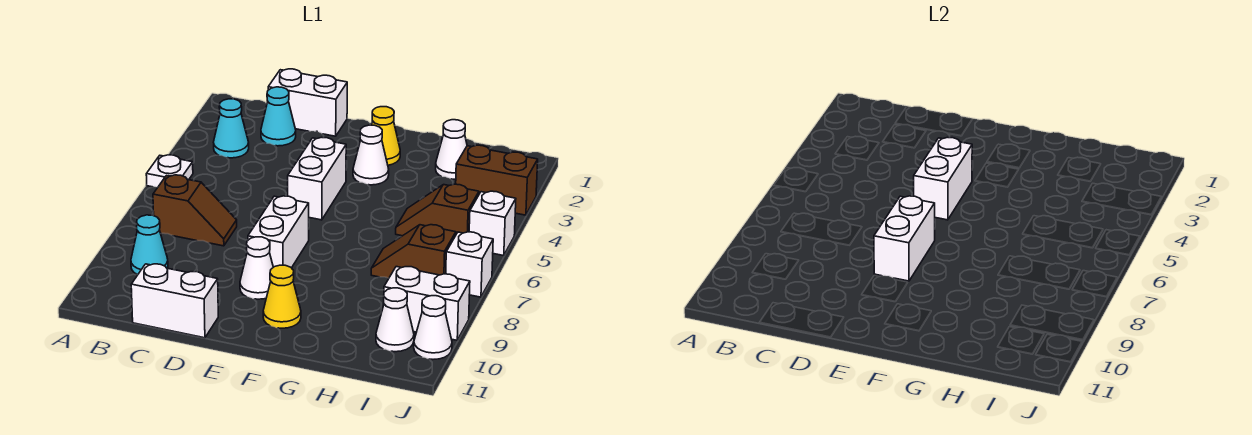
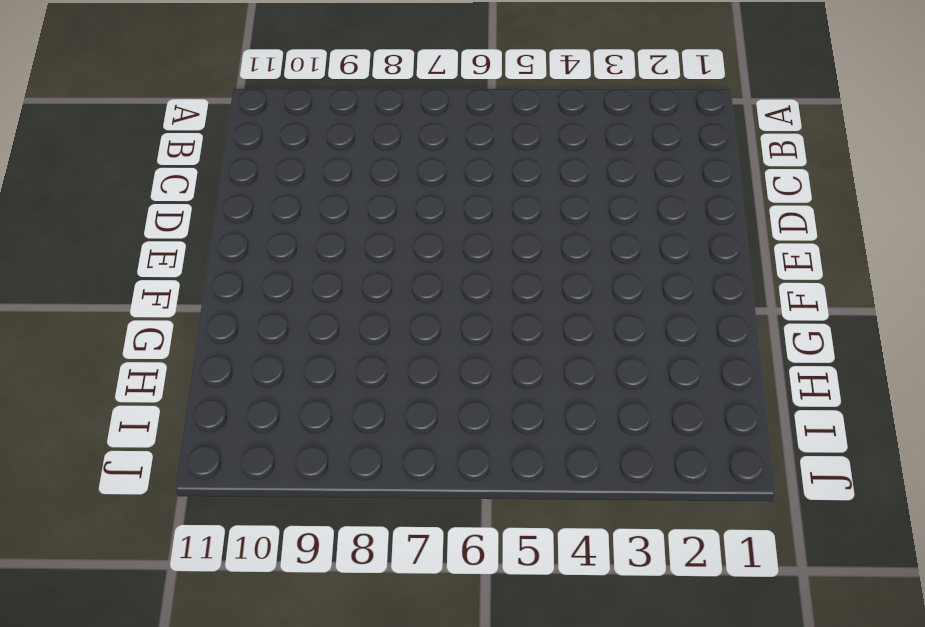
none -> white 1x1 plate [146,155,193,187]
none -> cyan 1x1 cone [214,99,249,158]
none -> brown 1x2 slope [153,175,237,246]

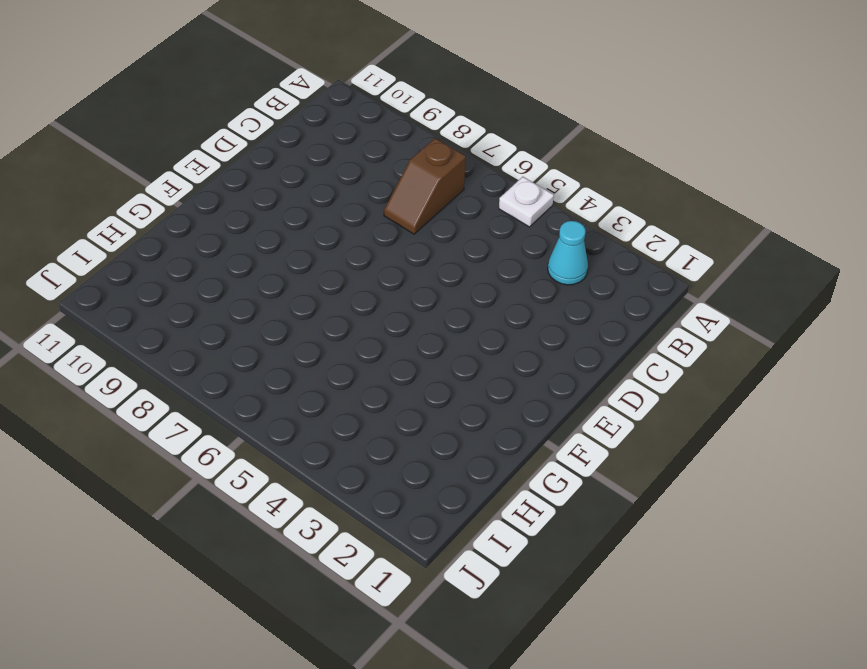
none -> cyan 1x1 cone [131,215,168,275]
none -> white 1x2 brick [268,69,347,136]
none -> cyan 1x1 cone [261,87,296,146]

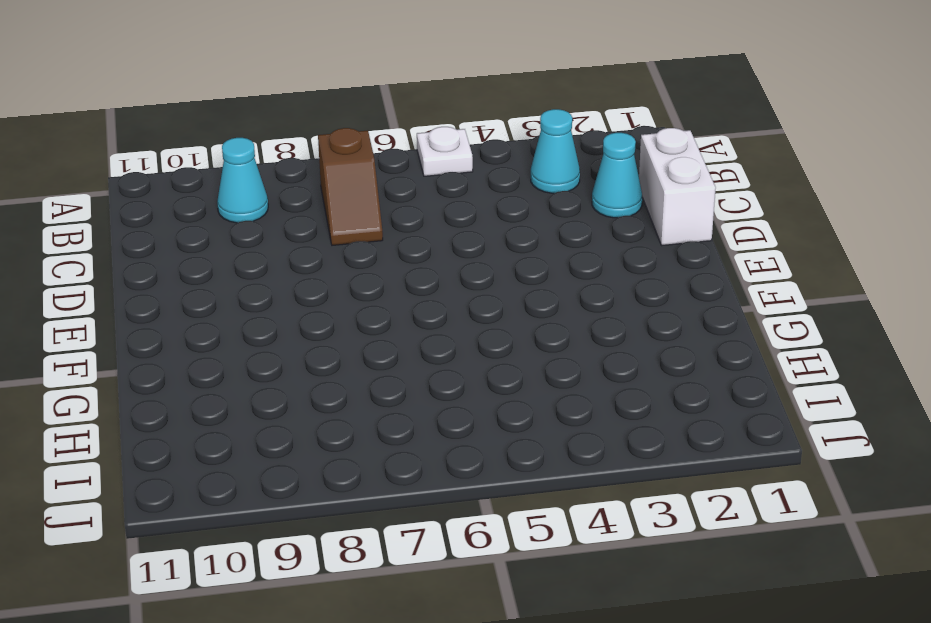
none -> white 1x2 brick [131,264,218,338]
none -> white 1x2 brick [288,137,346,220]
none -> white 1x2 brick [248,196,309,268]

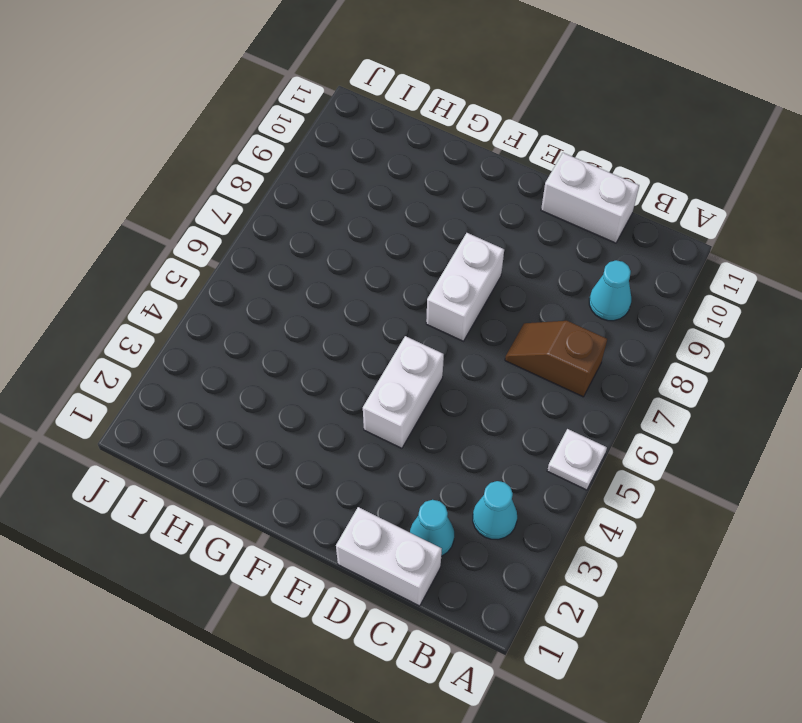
none -> white 1x1 cone [240,237,273,299]
none -> yellow 1x1 cone [372,107,400,165]
none -> white 1x1 cone [353,125,389,185]

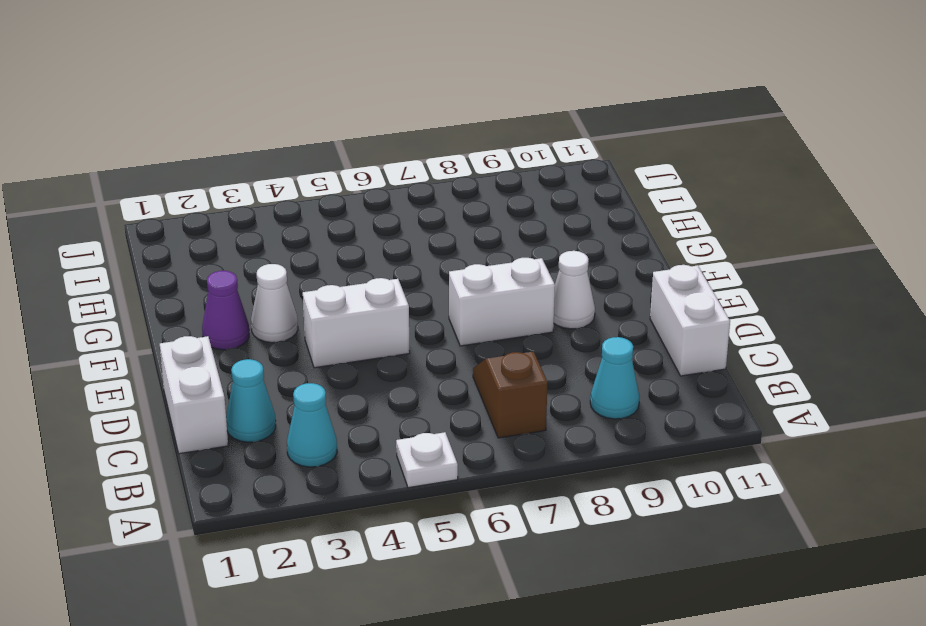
purple 1x1 cone [202,271,249,350] -> yellow 1x1 cone [372,107,400,165]
none -> yellow 1x1 cone [263,265,301,328]
none -> white 1x1 cone [436,120,467,179]
none -> brown 1x2 slope [396,184,479,236]

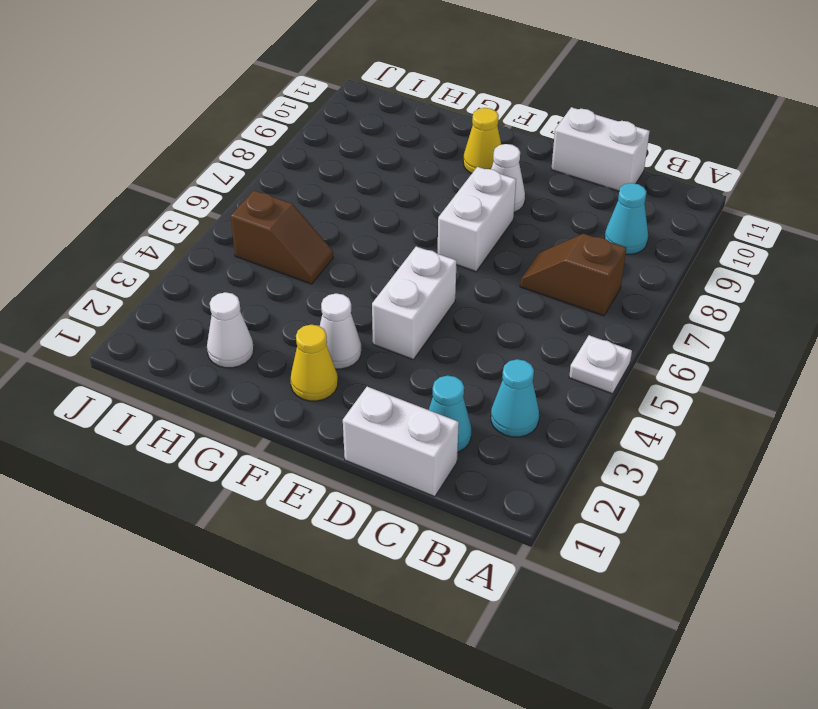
none -> brown 1x2 slope [371,225,456,278]
none -> brown 1x2 brick [456,145,538,215]
none -> white 1x2 brick [384,267,470,340]

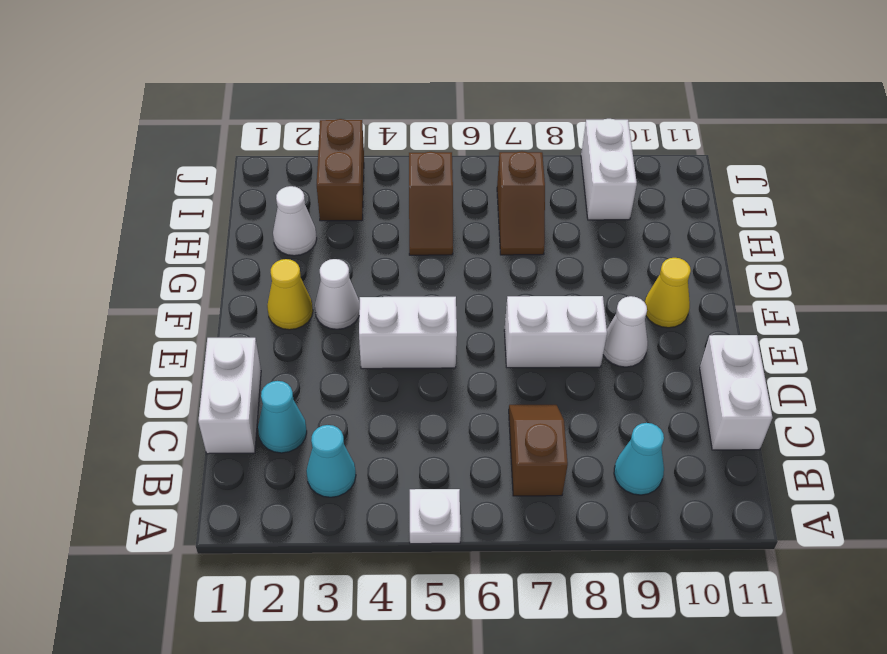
none -> white 1x1 cone [376,288,414,352]
none -> white 1x1 brick [469,191,516,256]
none -> white 1x1 brick [446,232,493,297]

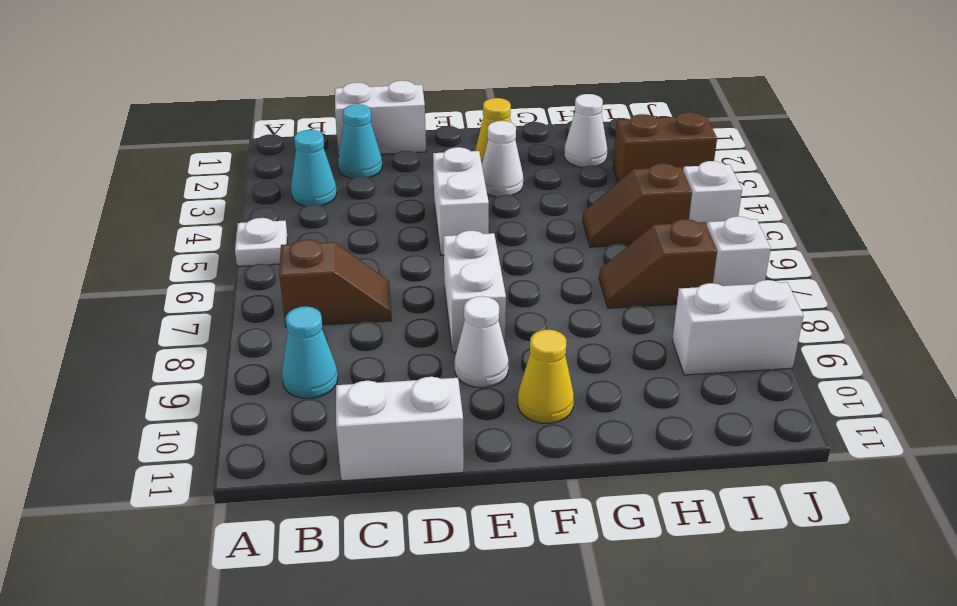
none -> white 1x1 cone [376,288,414,352]
none -> white 1x1 cone [414,296,452,359]
none -> white 1x2 brick [914,137,972,220]

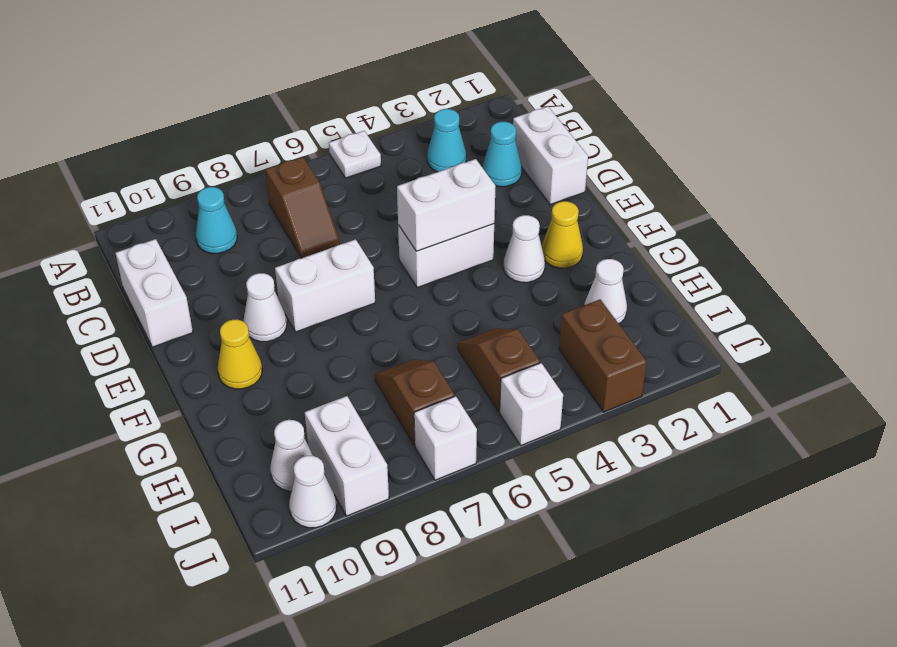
none -> white 1x2 brick [874,196,935,281]

